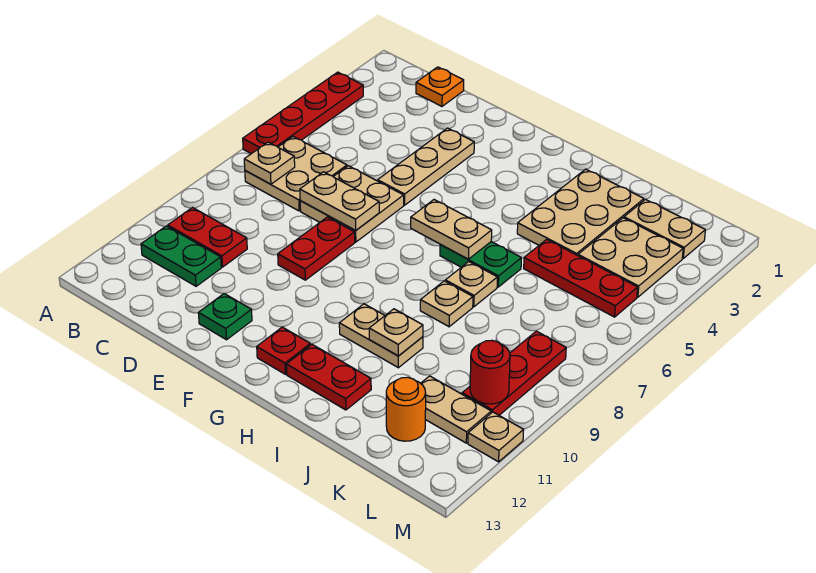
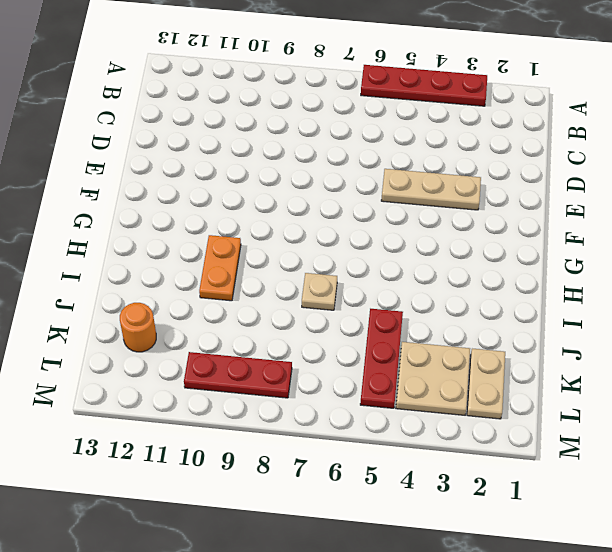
orange 1x2 plate [199,235,241,301] -> tan 1x2 plate [339,304,423,368]
none -> tan 2x2 plate [245,137,347,211]
none -> red 1x2 plate [168,208,247,267]
none -> green 1x2 plate [141,226,221,286]

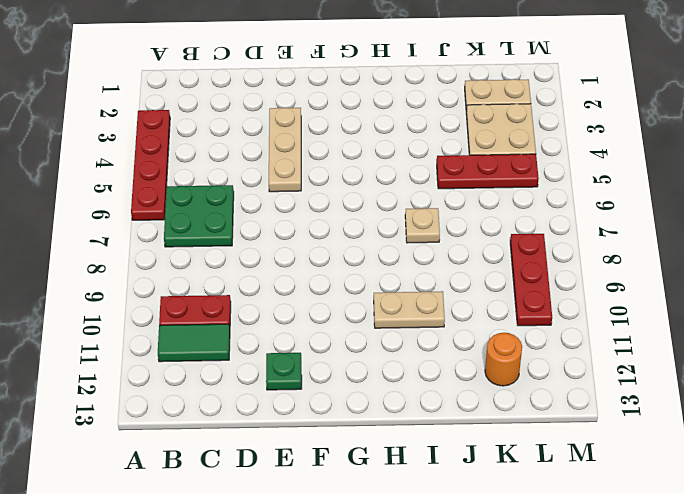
green 2x2 plate [164,185,234,247] -> tan 2x2 plate [245,137,347,211]
green 1x2 tile [158,324,230,362] -> green 1x2 plate [141,226,221,286]
none -> orange 1x1 plate [416,67,464,106]
none -> tan 2x2 plate [300,166,404,242]
none -> red 1x2 plate [278,217,355,280]

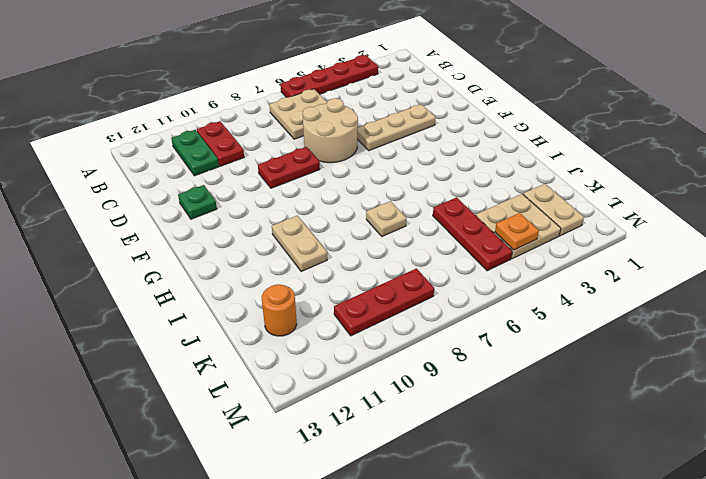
tan 2x2 round brick [303,98,358,163] -> tan 2x2 plate [300,166,404,242]
orange 1x1 plate [495,213,539,250] -> orange 1x1 plate moved to [416,67,464,106]
none -> red 1x1 plate [257,327,310,374]
none -> green 1x2 plate [440,242,521,287]
none -> red 1x2 plate [286,344,371,410]

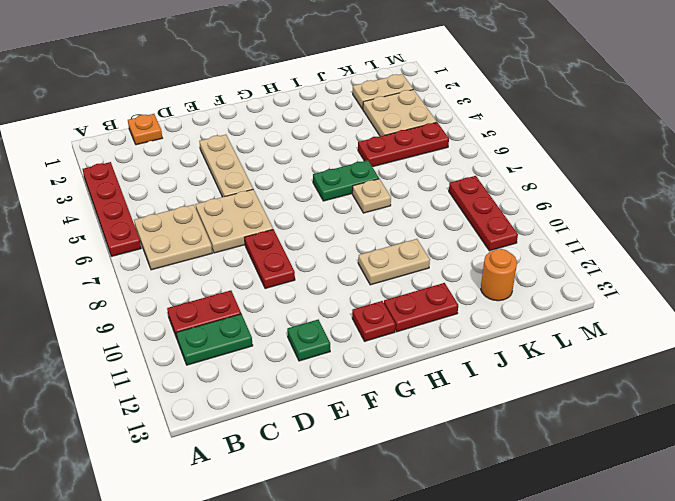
none -> tan 2x3 plate [517,169,644,256]
none -> tan 1x1 plate [420,281,473,327]
none -> tan 1x2 plate [421,376,491,443]

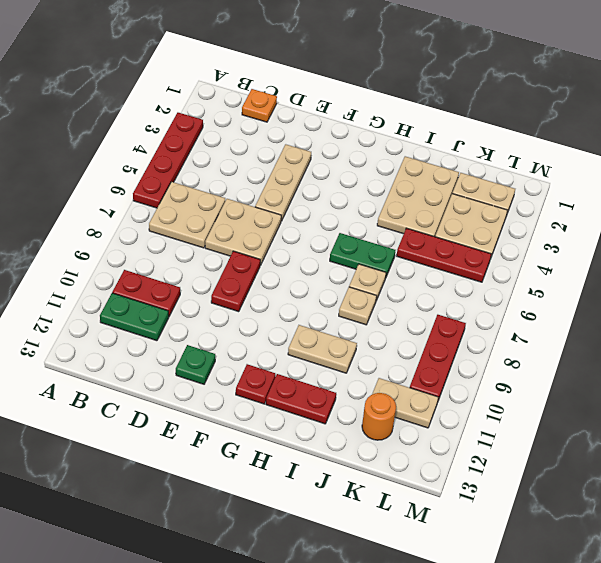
none -> tan 1x1 plate [468,412,524,462]
none -> tan 1x1 plate [244,142,295,184]
none -> tan 1x2 plate [300,172,379,230]

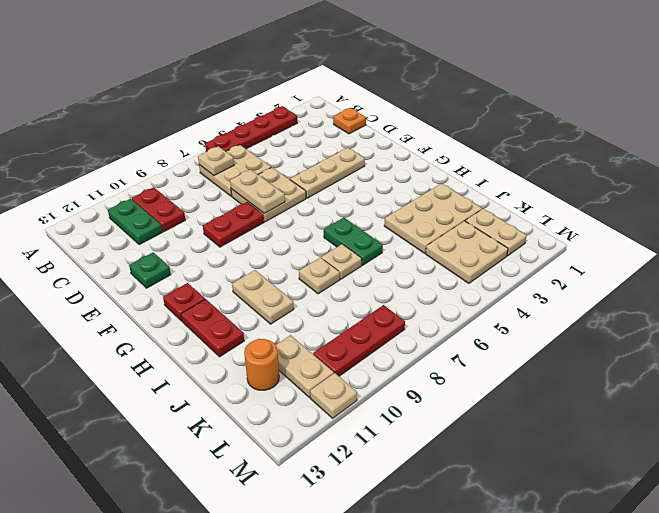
none -> red 1x3 plate [524,239,638,317]
none -> tan 1x2 plate [411,200,492,259]
none -> tan 1x1 plate [369,309,423,356]

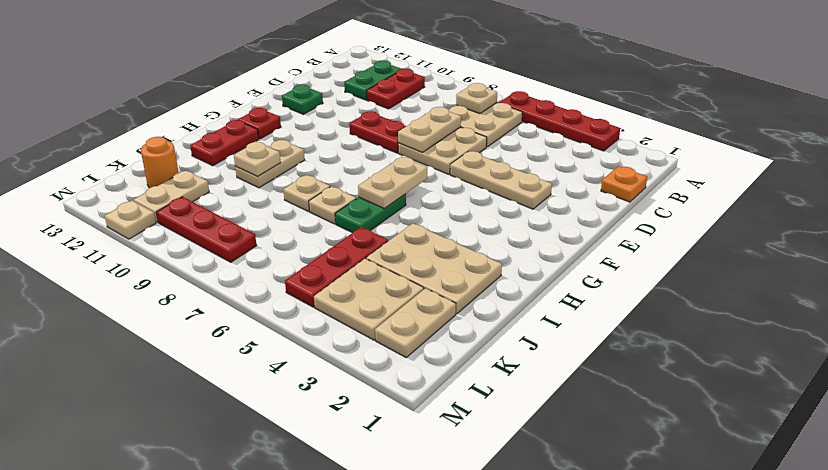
none -> red 1x1 round brick [470,340,510,404]

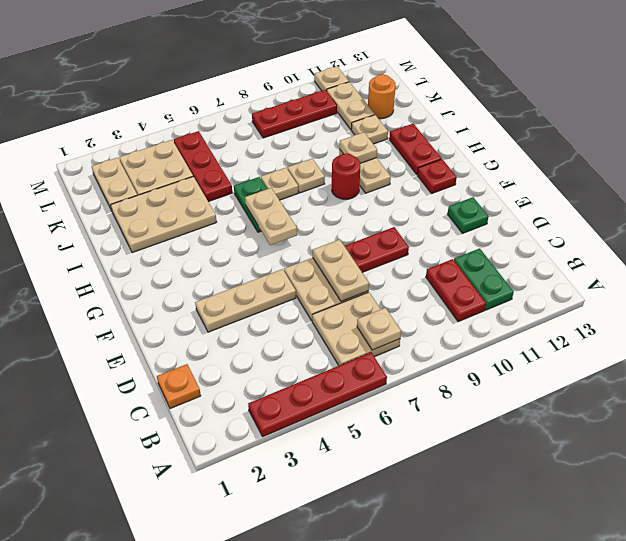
red 1x1 round brick [332,153,360,199] -> red 1x1 round brick moved to [470,340,510,404]
tan 1x1 plate [351,115,388,144] -> none

